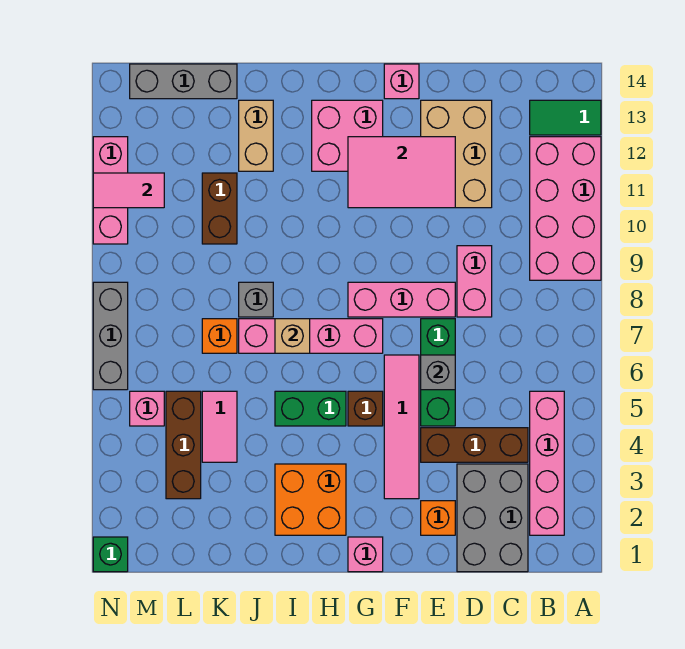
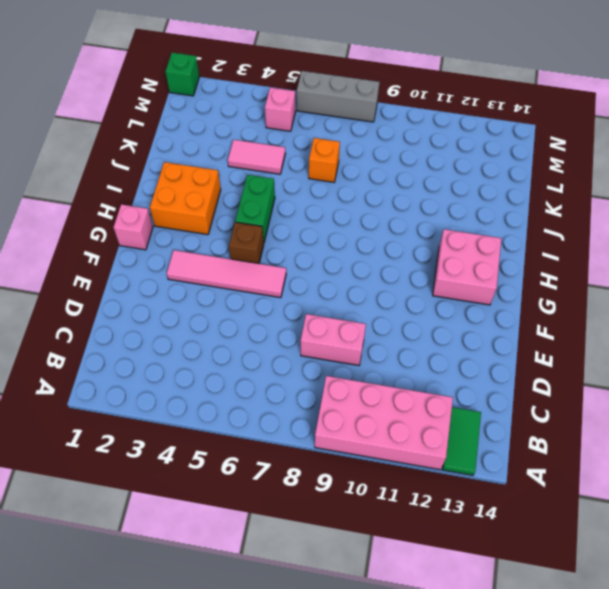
none -> pink 1x4 brick [530,391,564,535]
none -> grey 2x3 brick [457,464,528,572]
none -> brown 1x3 brick [421,428,528,462]
none -> tan 2x3 brick [421,100,492,208]

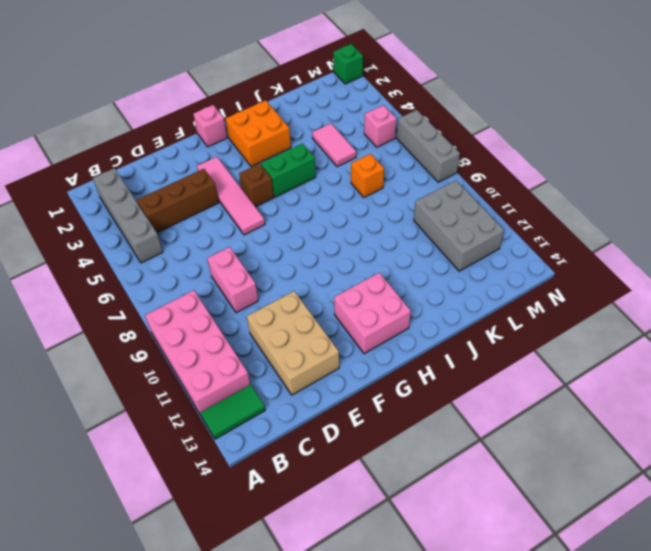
grey 1x4 brick [93,168,163,263] -> pink 1x4 brick [530,391,564,535]
grey 2x3 brick [414,180,504,271] -> grey 2x3 brick moved to [457,464,528,572]
none -> orange 1x1 brick [421,501,455,535]
none -> green 1x3 brick [421,319,455,426]
none -> pink 1x3 brick [348,282,455,317]
none -> pink 1x1 brick [384,64,419,99]

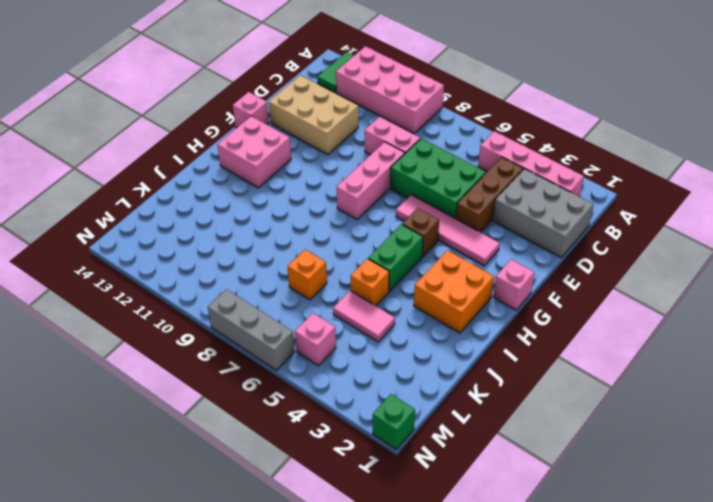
green 2x3 brick [390,138,486,219] -> green 1x3 brick [421,319,455,426]
orange 1x1 brick [351,259,389,306] -> orange 1x1 brick moved to [421,501,455,535]
none -> pink 1x4 brick [239,319,383,353]
none -> grey 1x1 brick [239,282,273,317]
none -> tan 1x2 brick [239,100,273,171]
none -> brown 1x2 brick [202,173,237,244]

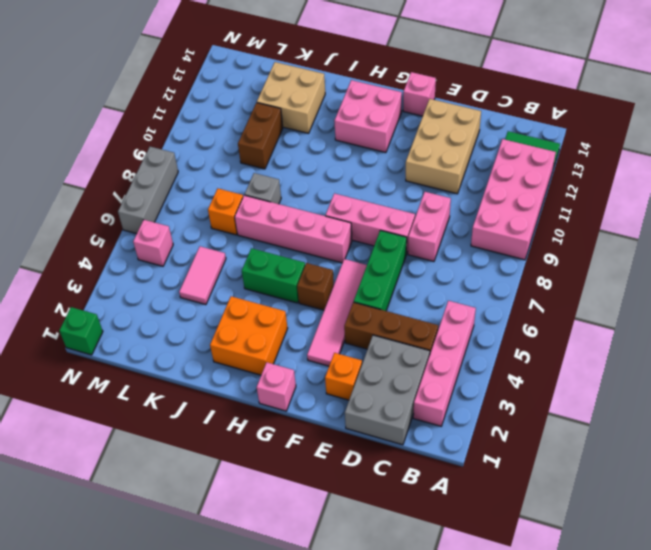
tan 2x2 brick [257,62,325,133] -> tan 1x2 brick [239,100,273,171]
none -> grey 1x3 brick [130,64,237,99]
none -> brown 1x3 brick [166,391,201,499]
none -> pink 1x3 brick [93,137,128,244]
none -> grey 1x1 brick [421,355,455,390]

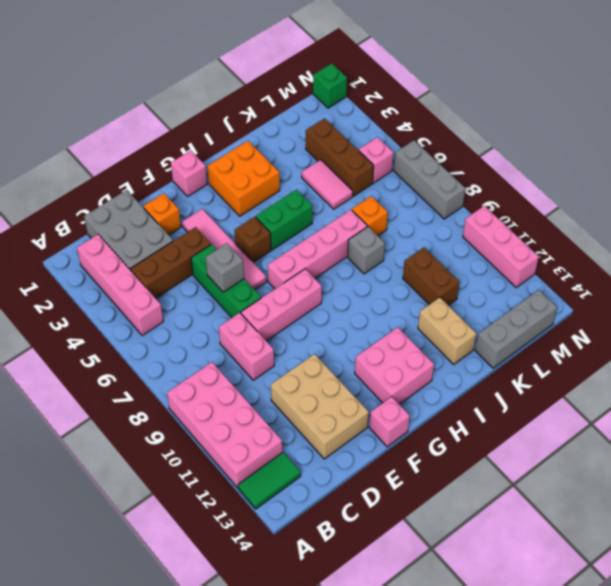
none -> pink 2x3 tile [348,137,455,208]
none -> tan 1x1 brick [275,319,310,353]
none -> pink 1x2 tile [93,173,164,208]

